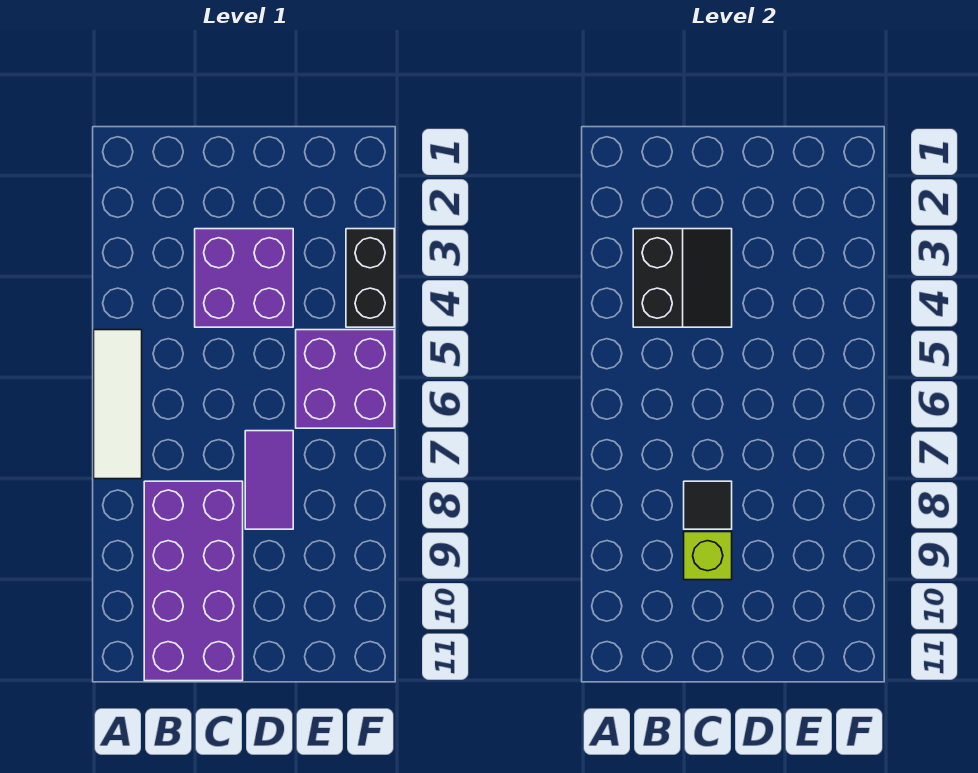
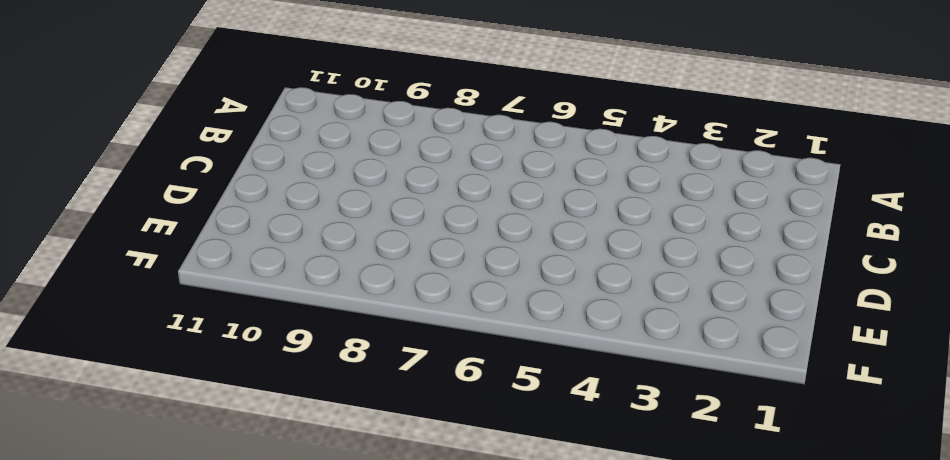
none -> white 1x3 tile [94,330,142,479]
none -> purple 2x4 brick [144,481,243,681]

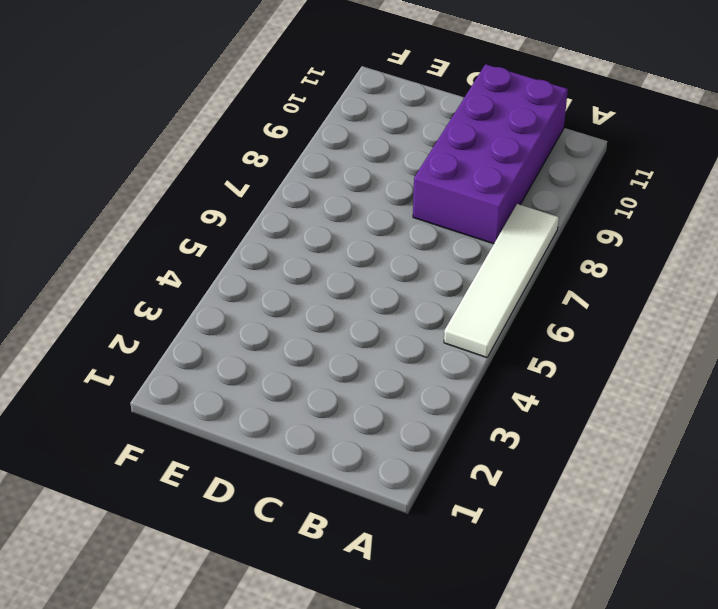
white 1x4 tile [444,204,559,358] -> white 1x3 tile [94,330,142,479]
none -> purple 2x2 brick [195,229,293,327]
none -> purple 1x2 tile [245,431,293,529]

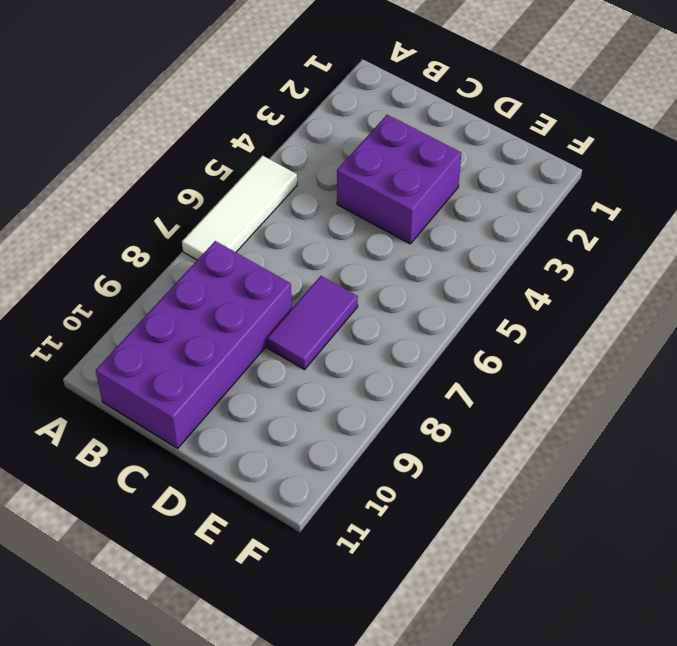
none -> purple 2x2 brick [296,330,394,428]
none -> black 1x2 brick [346,229,394,327]

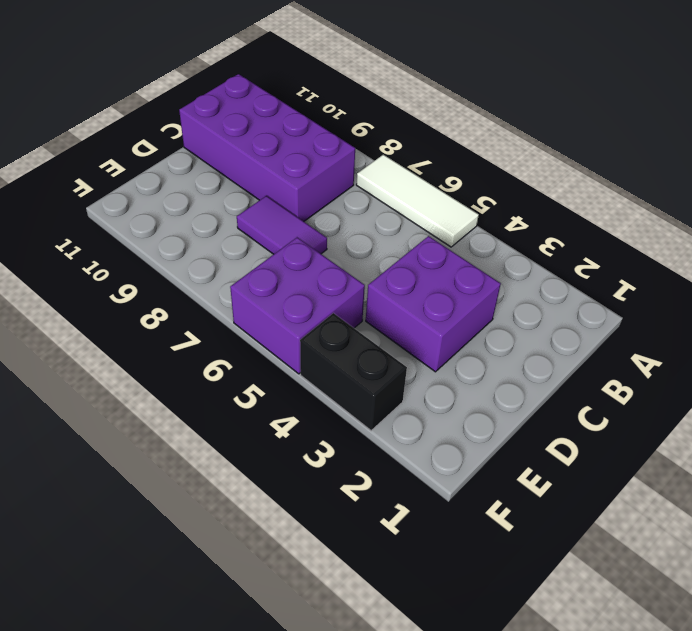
none -> black 2x2 slope [633,229,732,327]
none -> black 1x1 tile [684,481,732,529]

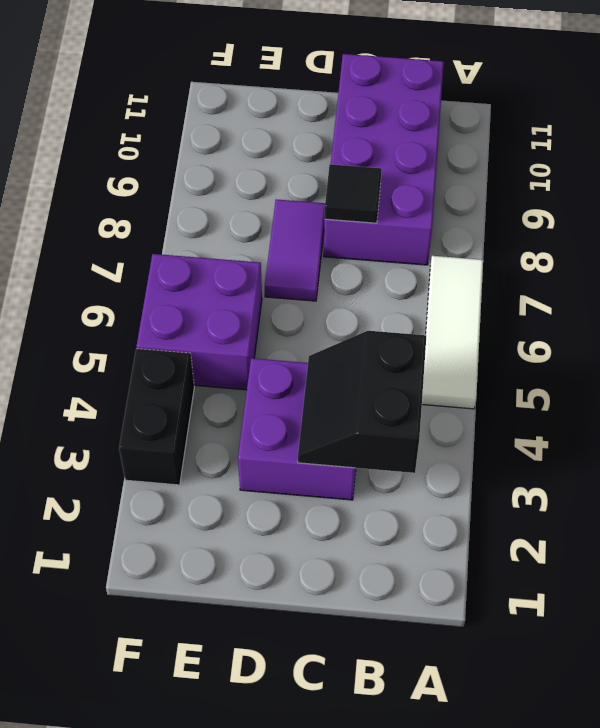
none -> lime 1x1 brick [684,532,732,580]

